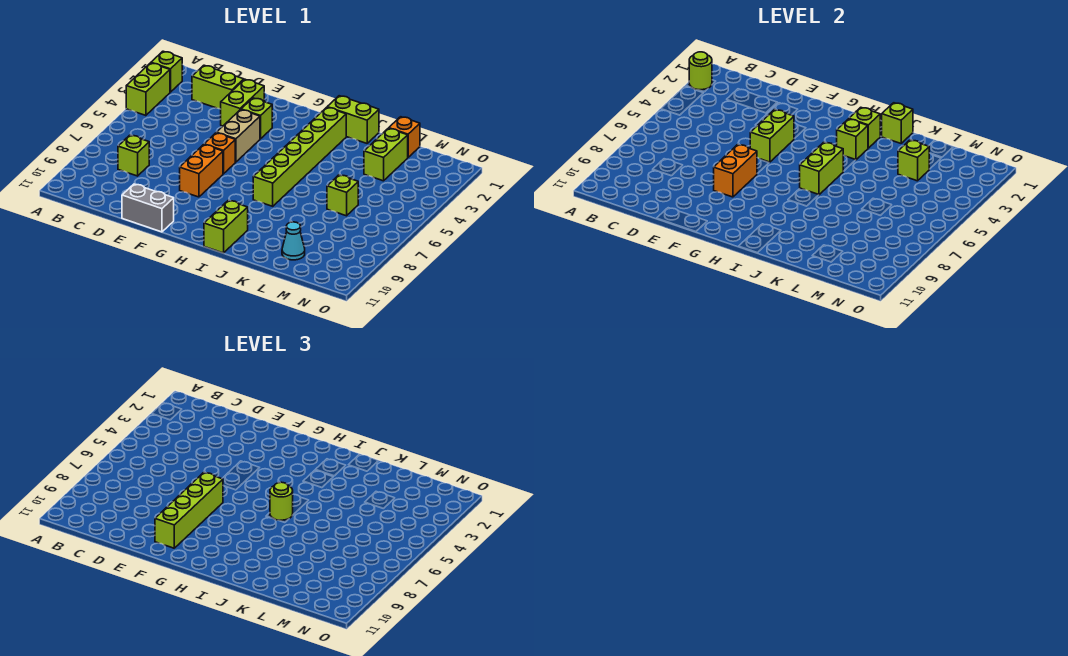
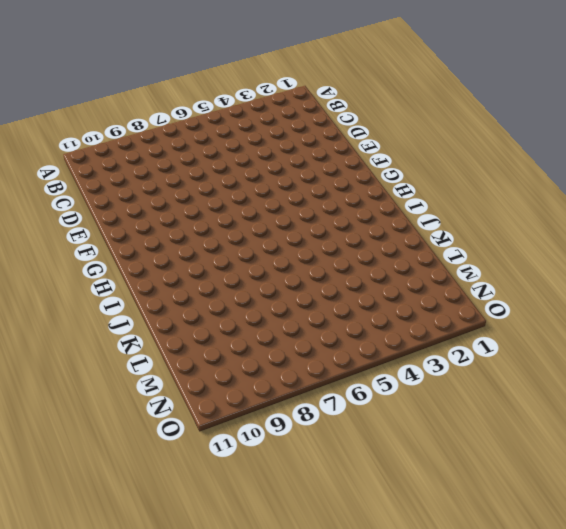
none -> lime 1x1 brick [151,51,182,92]
none -> lime 1x2 brick [126,63,170,116]
none -> lime 1x2 brick [192,65,244,109]

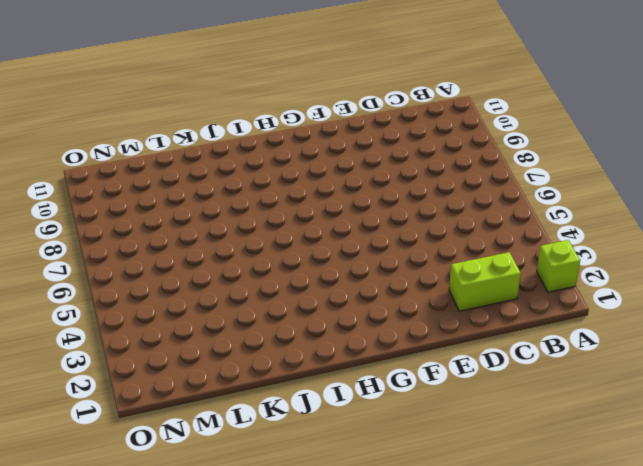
none -> lime 1x2 brick [126,63,170,116]
none -> lime 1x1 brick [118,135,149,176]
none -> lime 1x2 brick [221,79,264,126]

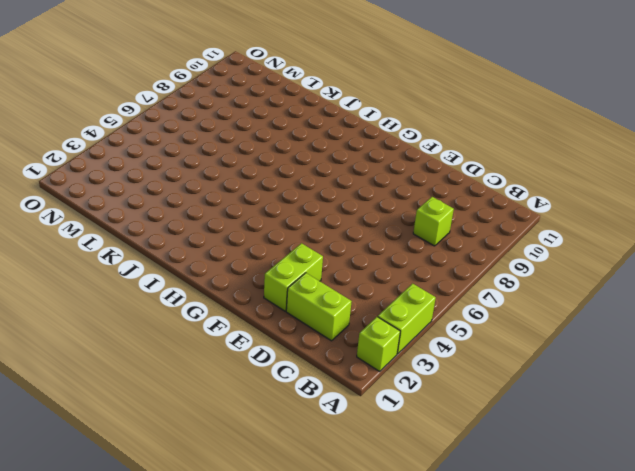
none -> grey 1x2 brick [122,184,174,232]
none -> lime 1x1 brick [241,98,272,139]
none -> tan 1x2 brick [216,110,260,162]

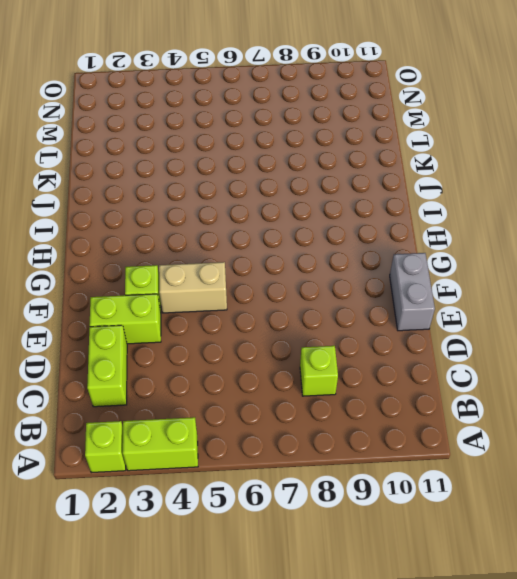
none -> orange 1x1 brick [204,133,235,174]
none -> orange 1x2 brick [180,145,223,197]
none -> lime 1x2 brick [327,96,379,143]

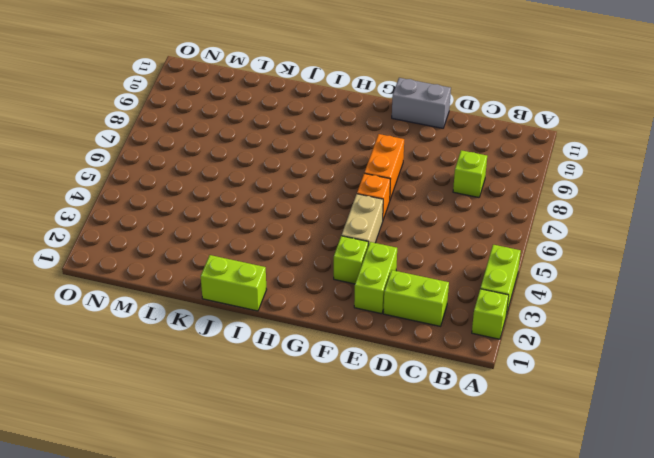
none -> lime 1x6 brick [253,107,346,206]
none -> lime 1x2 brick [204,200,248,253]
none -> orange 1x1 brick [389,117,420,157]

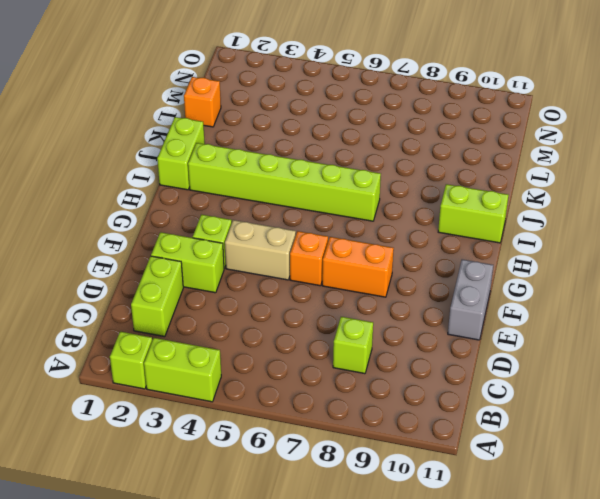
none -> lime 1x2 brick [364,128,408,181]
none -> lime 1x1 brick [327,175,358,216]
none -> cyan 1x1 cone [282,222,305,260]

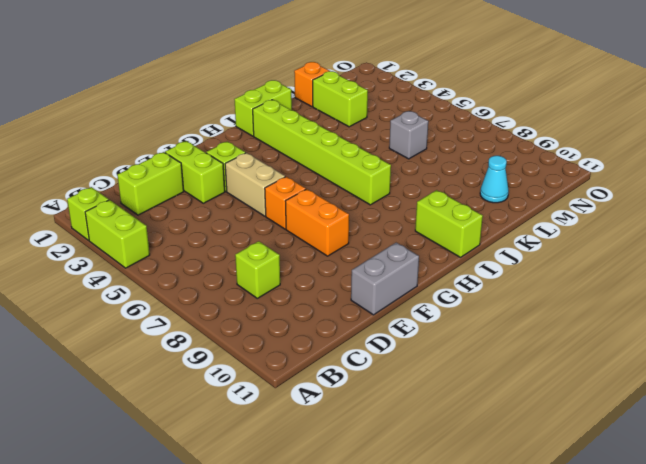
grey 1x1 brick [389,111,428,159] -> lime 1x1 brick [327,175,358,216]
none -> lime 1x1 round brick [689,52,712,90]
none -> lime 1x2 brick [750,110,794,162]
none -> orange 1x2 brick [714,145,757,197]

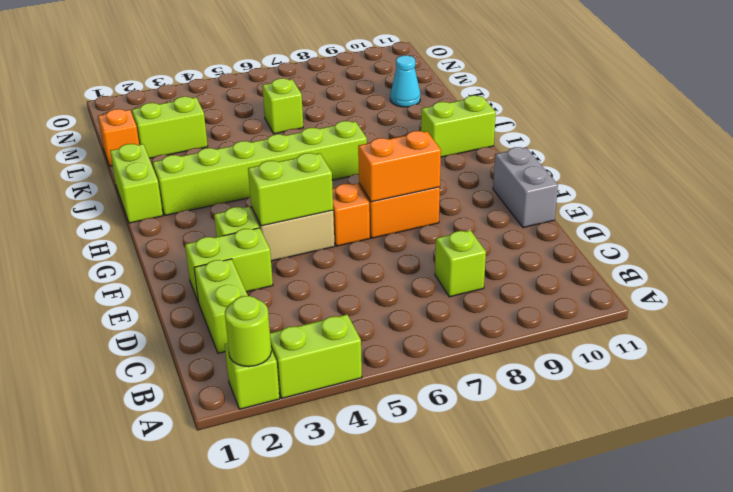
none -> lime 1x1 brick [849,107,880,148]
none -> lime 1x1 brick [837,119,868,160]
none -> lime 1x2 brick [800,142,843,195]

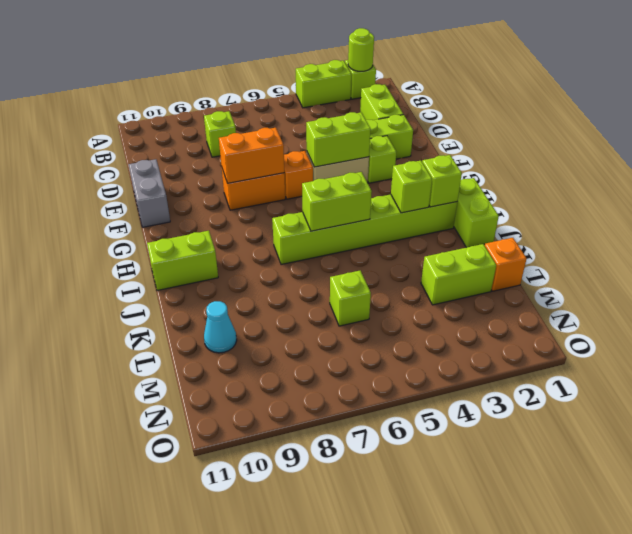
none -> lime 1x1 brick [882,103,913,143]
none -> lime 1x1 brick [898,140,929,181]
none -> lime 1x4 brick [155,473,223,548]

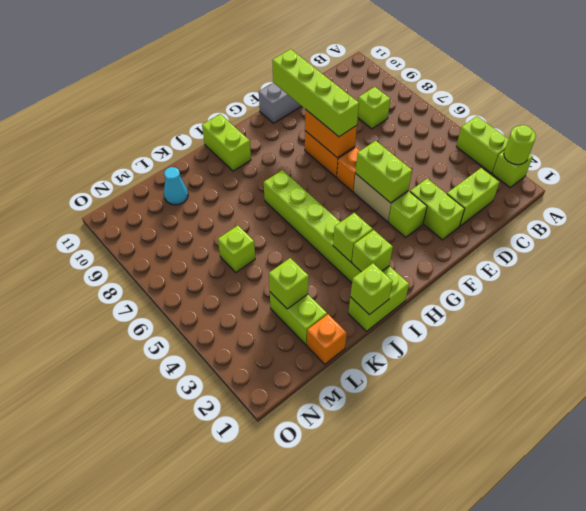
none -> lime 1x2 brick [800,142,843,195]
none -> lime 1x1 round brick [270,482,293,520]

